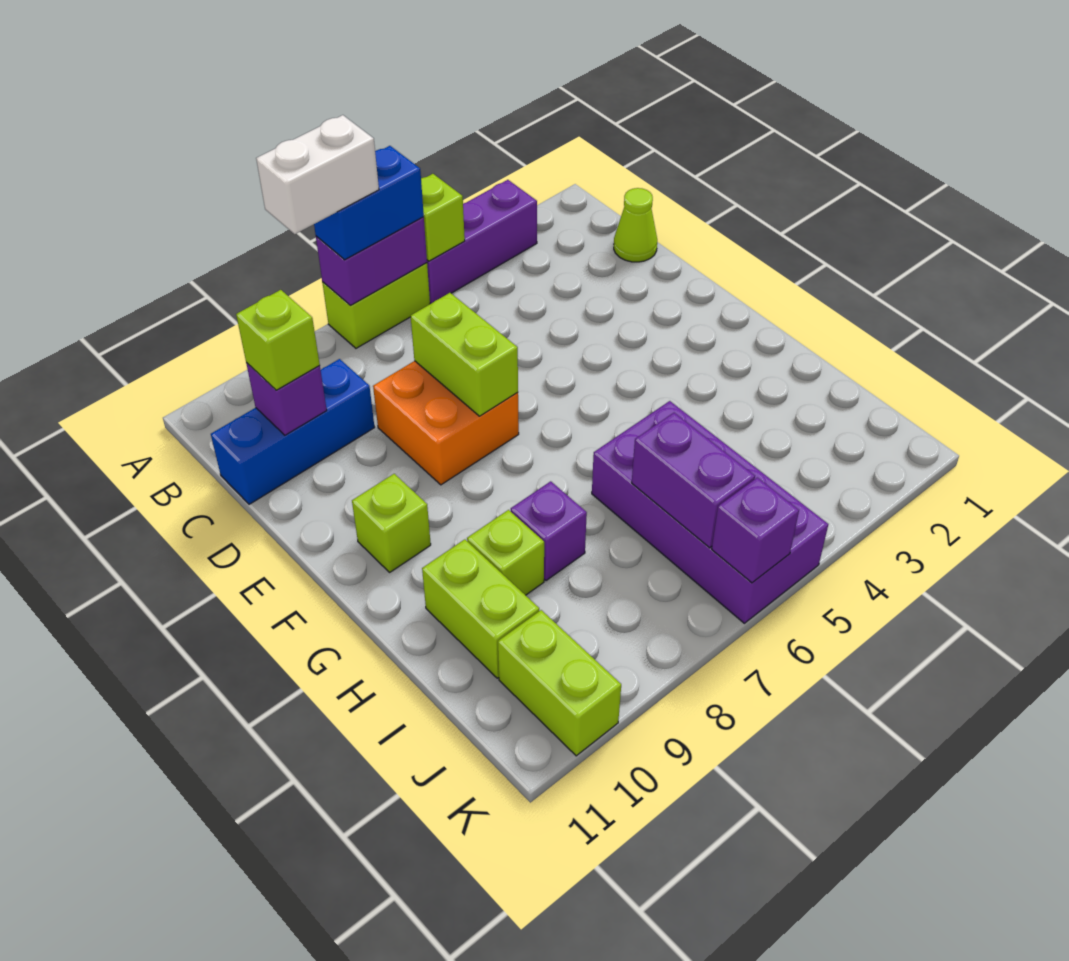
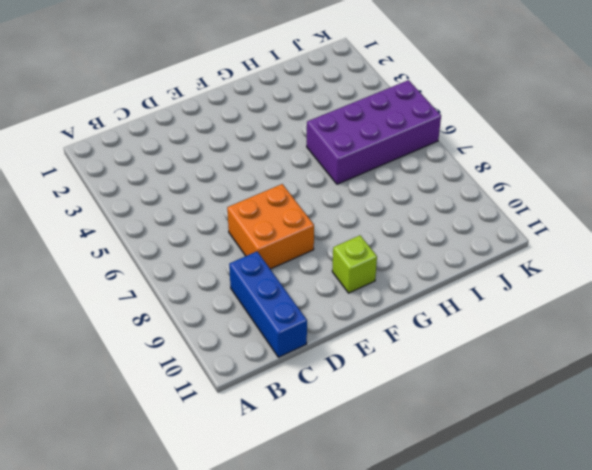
none -> purple 1x3 brick [427,180,537,303]
none -> lime 1x2 brick [322,263,430,348]
none -> lime 1x1 cone [614,188,657,262]

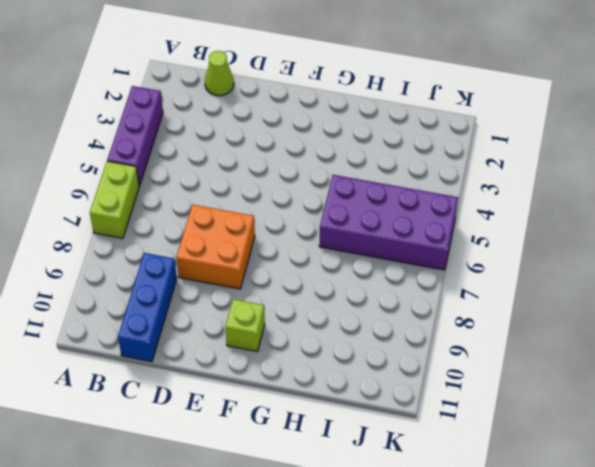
none -> purple 1x1 brick [511,481,587,581]
none -> lime 1x1 brick [467,510,544,595]
none -> lime 1x2 brick [422,539,539,678]

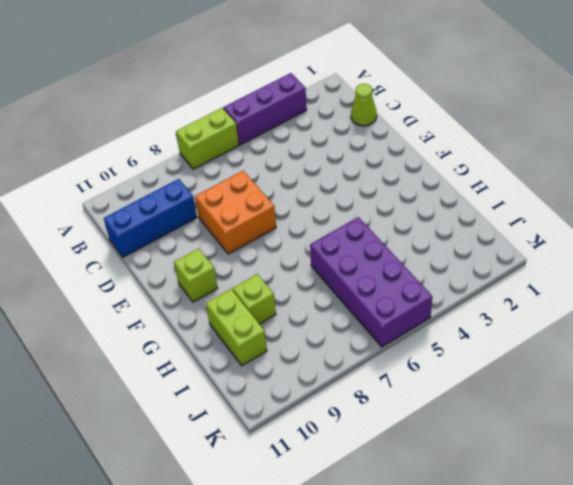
none -> purple 1x1 brick [511,481,587,581]
none -> lime 1x2 brick [498,610,621,756]
none -> lime 1x1 brick [421,174,465,261]

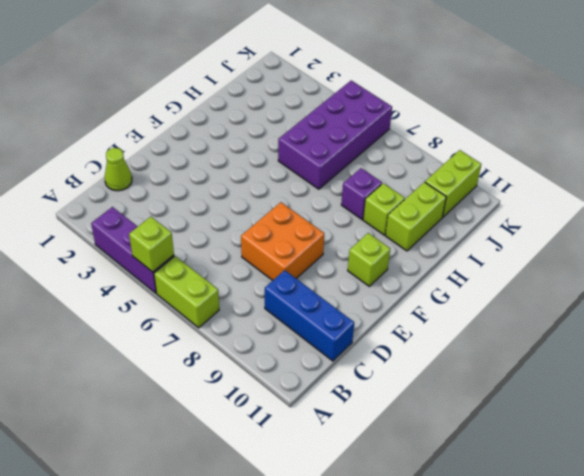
none -> purple 1x2 brick [316,217,427,305]
none -> purple 1x1 brick [246,363,327,435]
none -> lime 1x2 brick [411,293,518,416]

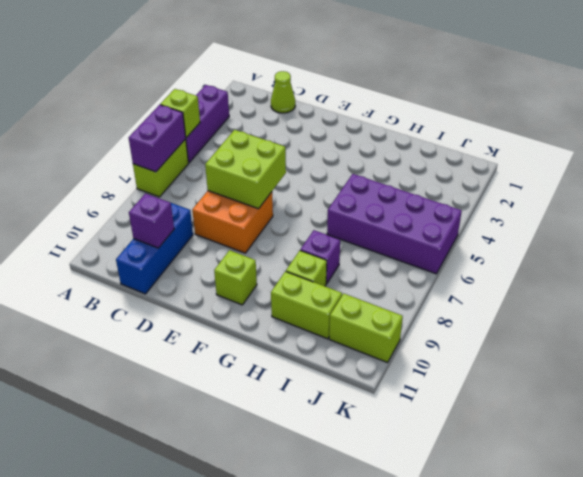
lime 2x2 brick [205,130,286,209] -> lime 1x2 brick [411,293,518,416]
none -> purple 1x2 brick [632,413,755,548]
none -> purple 1x1 brick [712,478,799,583]
none -> blue 1x2 brick [314,146,424,260]

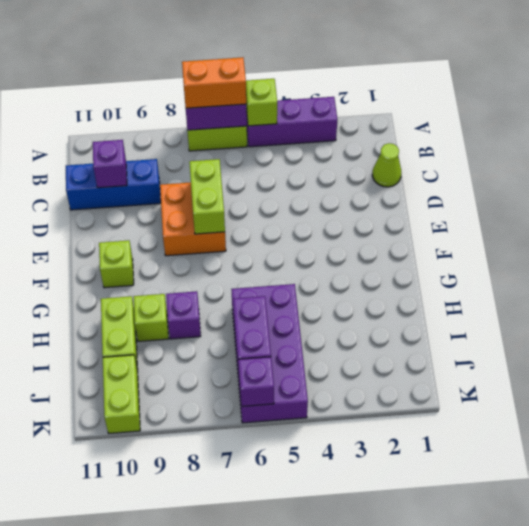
orange 1x2 brick [182,57,246,108] -> blue 1x2 brick [314,146,424,260]
none -> lime 1x1 brick [236,290,320,390]
none -> white 1x2 brick [256,115,379,234]

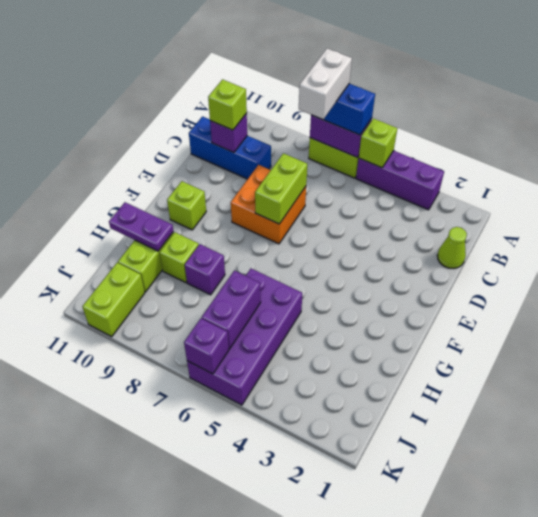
white 1x2 brick [299,48,352,119] -> white 1x2 brick turned to [256,115,379,234]
purple 1x2 plate [109,202,173,251] -> none

